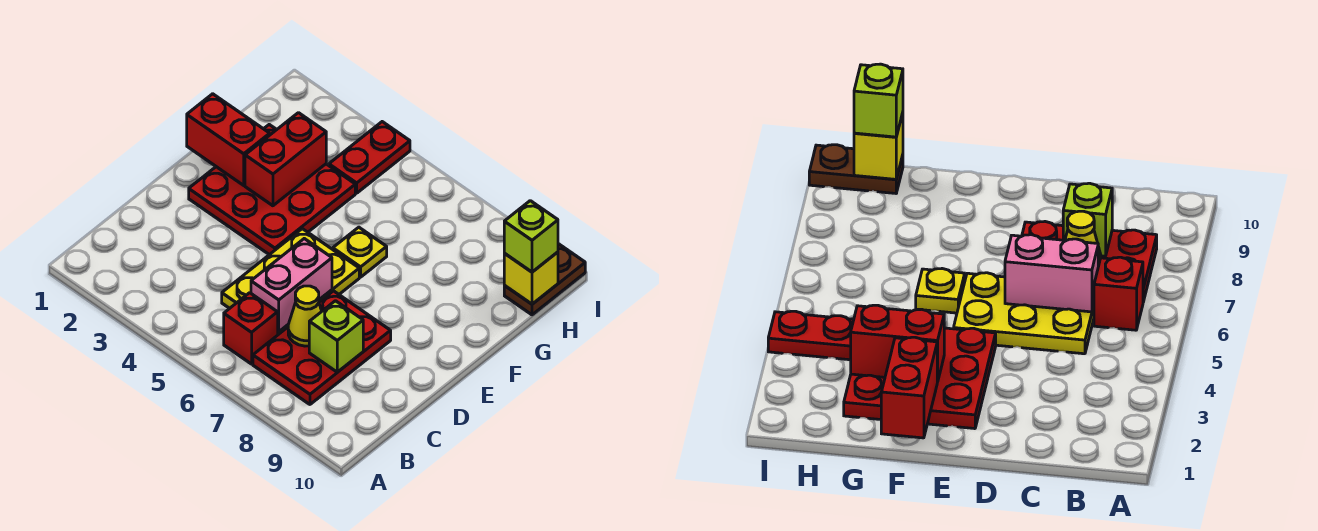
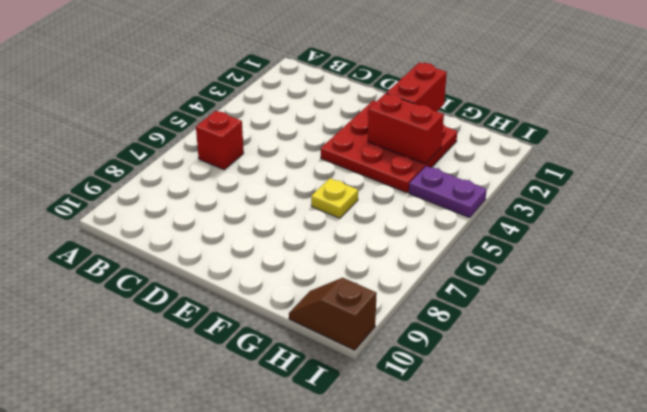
purple 1x2 plate [409,166,487,218] -> red 1x2 plate [329,122,410,193]
brown 1x2 slope [289,278,377,350] -> brown 1x2 plate [504,244,585,315]
none -> red 2x3 plate [253,291,391,404]
none -> yellow 2x3 plate [222,229,359,335]
none -> pink 1x2 brick [251,239,332,332]

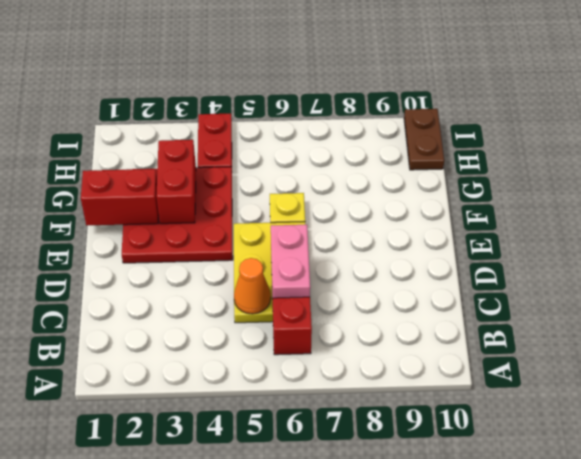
orange 1x1 cone [234,258,271,314] -> none
none -> red 2x3 plate [253,291,391,404]
none -> yellow 1x1 cone [288,286,322,346]
none -> lime 1x1 brick [309,301,363,372]

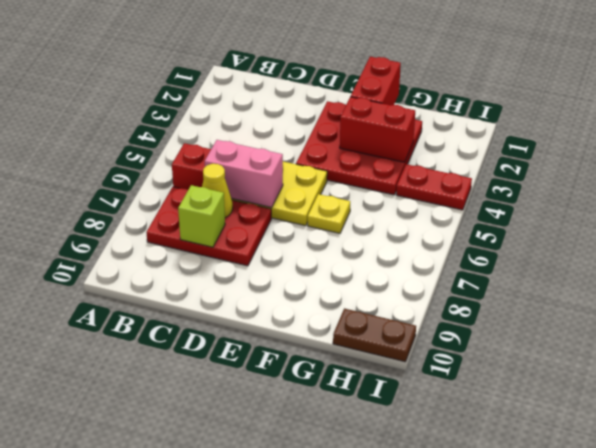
none -> yellow 1x1 brick [504,252,558,304]
none -> lime 1x1 brick [504,201,558,272]

